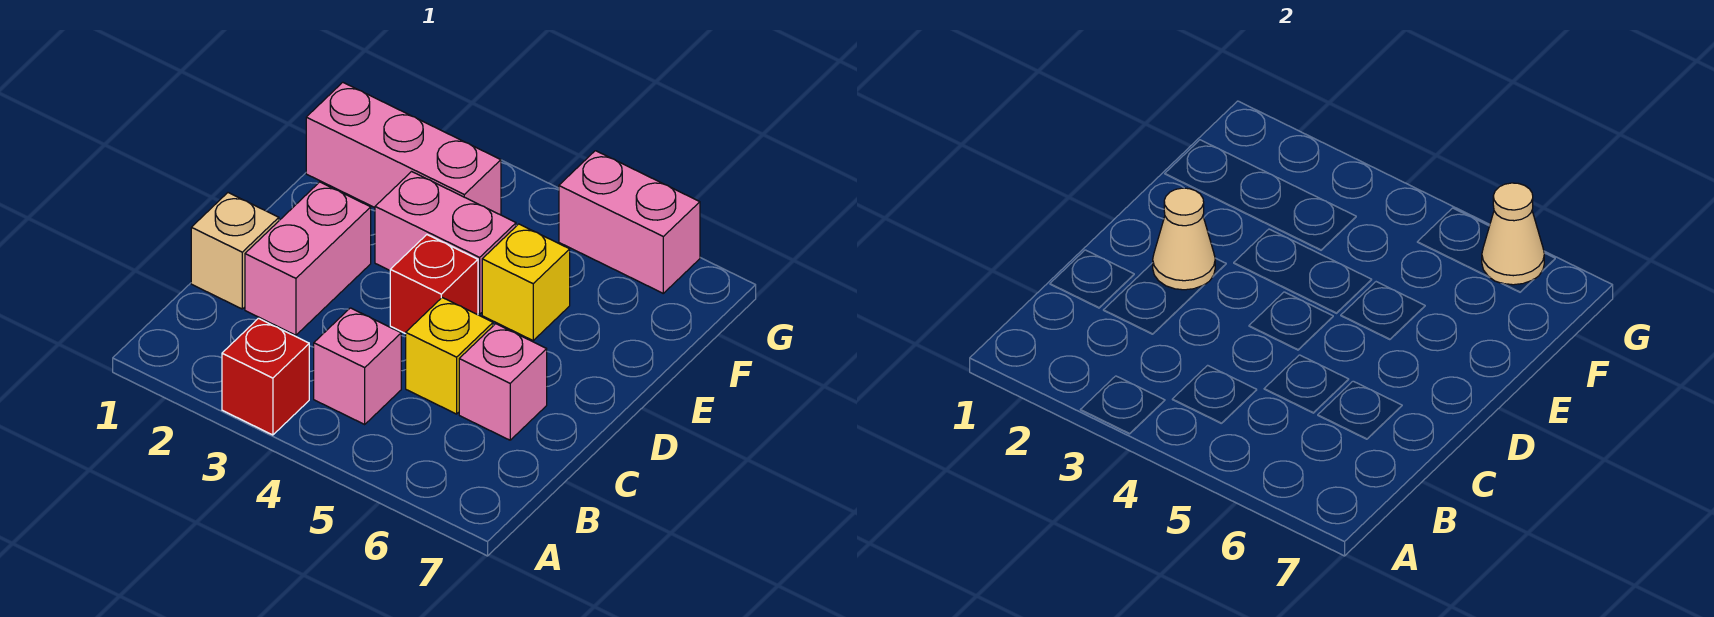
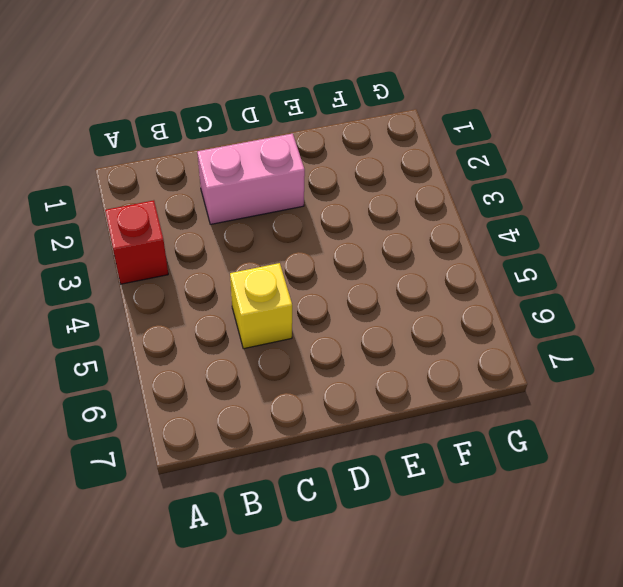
none -> pink 1x1 brick [314,308,401,424]
none -> tan 1x1 brick [191,193,279,309]
none -> pink 1x1 brick [459,324,547,440]

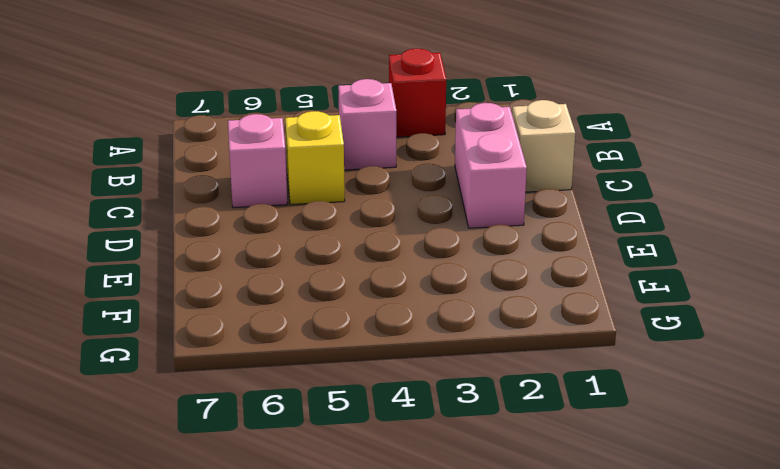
none -> red 1x1 brick [390,235,478,334]
none -> pink 1x2 brick [375,172,516,314]
none -> yellow 1x1 brick [482,224,570,340]

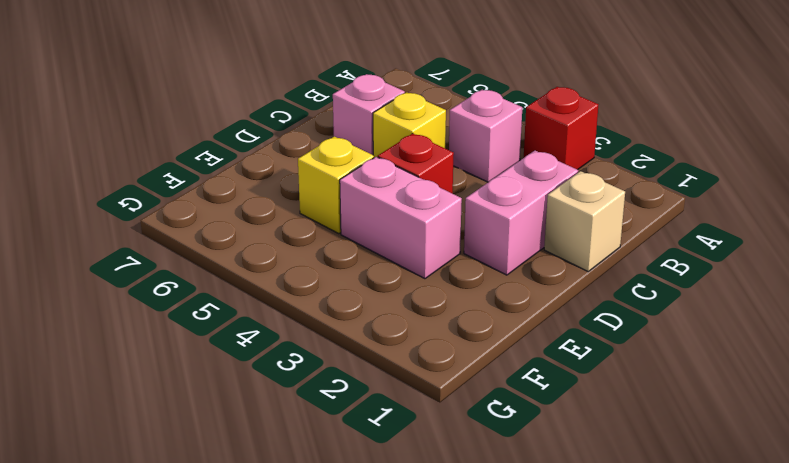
none -> pink 1x3 brick [306,82,501,215]
none -> pink 1x2 brick [559,151,700,293]
none -> tan 1x1 cone [1153,188,1215,290]

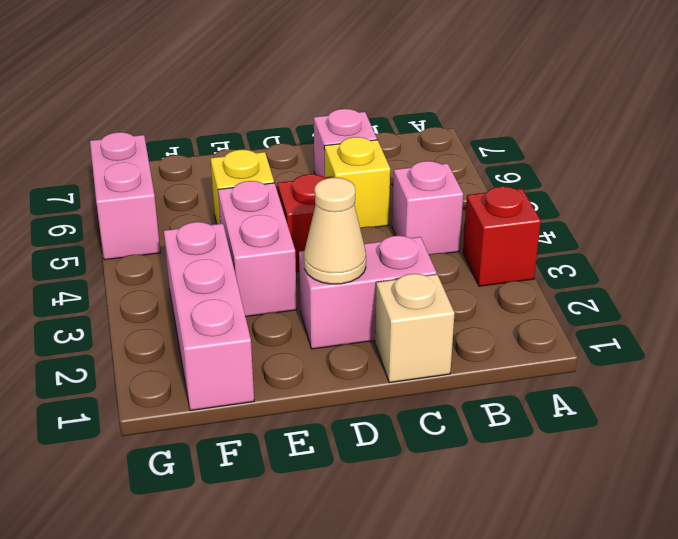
none -> tan 1x1 cone [1482,183,1544,285]

